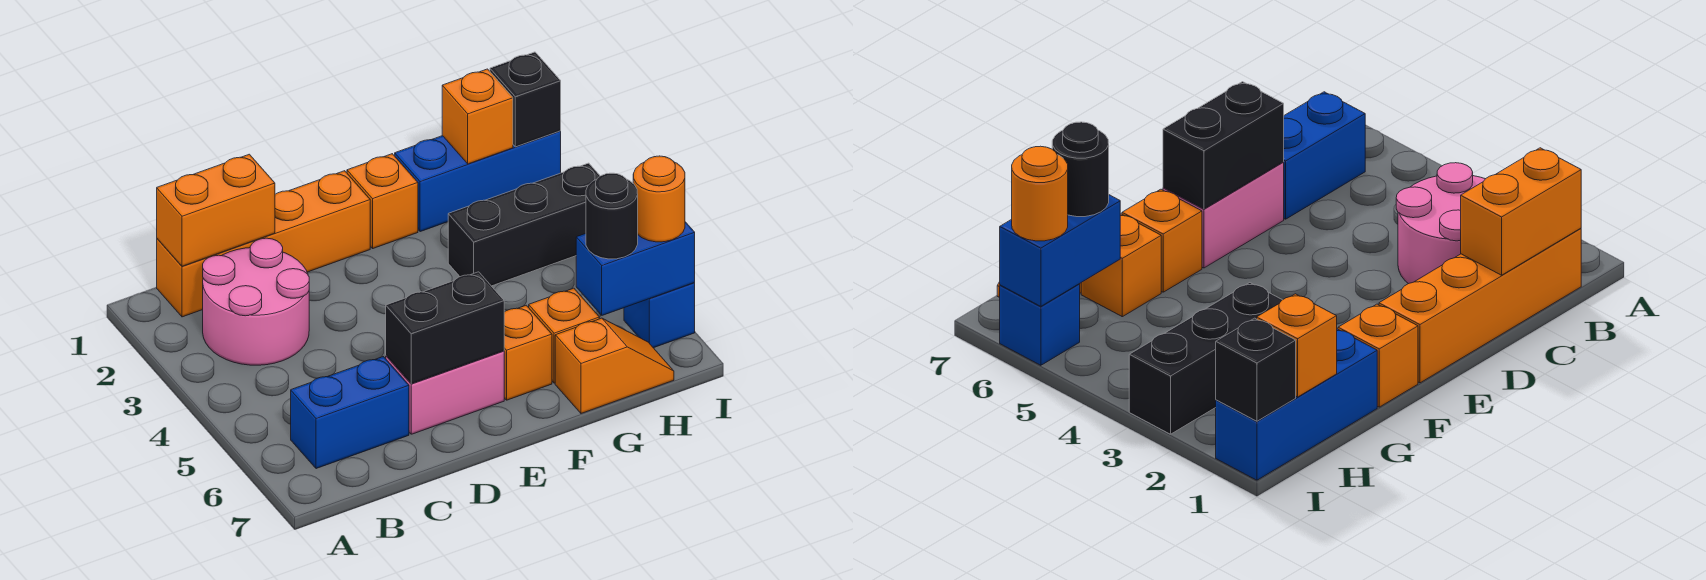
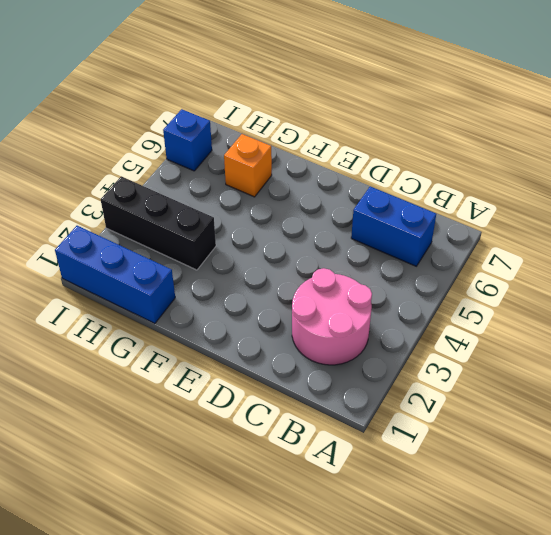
none -> orange 1x4 brick [157,171,370,317]
none -> pink 1x2 brick [386,351,504,434]
none -> orange 1x1 brick [347,154,418,248]

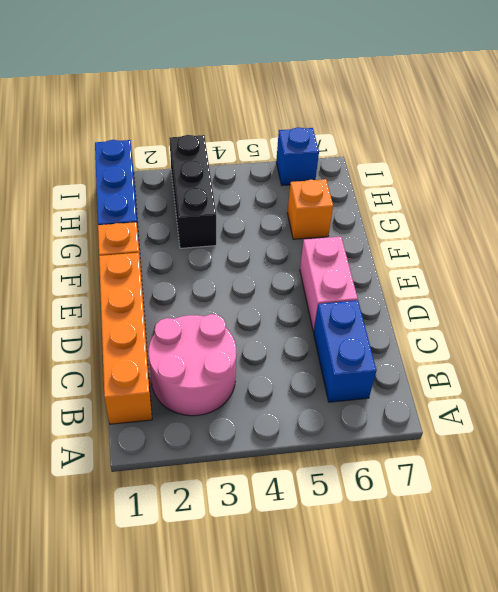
none -> orange 1x1 brick [504,305,552,400]
none -> orange 1x2 slope [555,318,674,413]
none -> orange 1x2 brick [157,154,275,266]

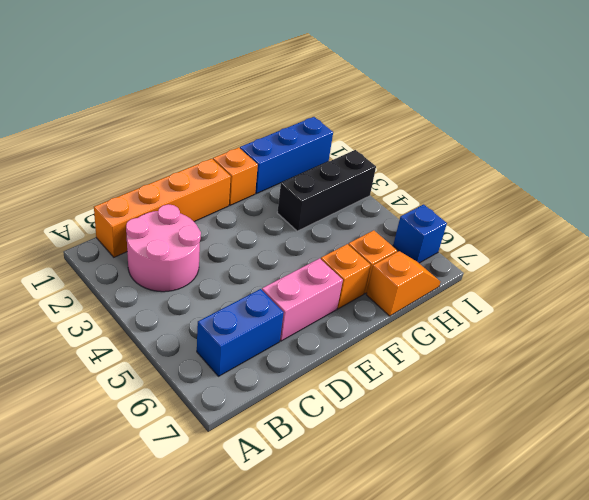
none -> orange 1x2 brick [157,154,275,266]
none -> black 1x2 brick [386,272,504,384]
none -> orange 1x1 brick [442,69,513,164]

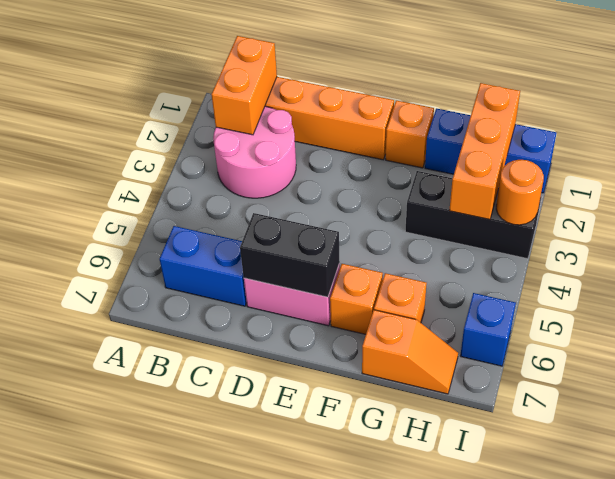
orange 1x2 brick [211,36,277,135] -> orange 1x2 brick turned to [157,154,275,266]
orange 1x3 brick [449,83,520,219] -> orange 1x1 brick [442,69,513,164]
orange 1x1 round brick [496,160,544,225] -> orange 1x1 round brick moved to [633,156,685,242]
none -> blue 1x2 brick [576,222,695,315]
none -> black 1x1 brick [490,52,561,147]
none -> black 1x1 round brick [586,173,638,259]

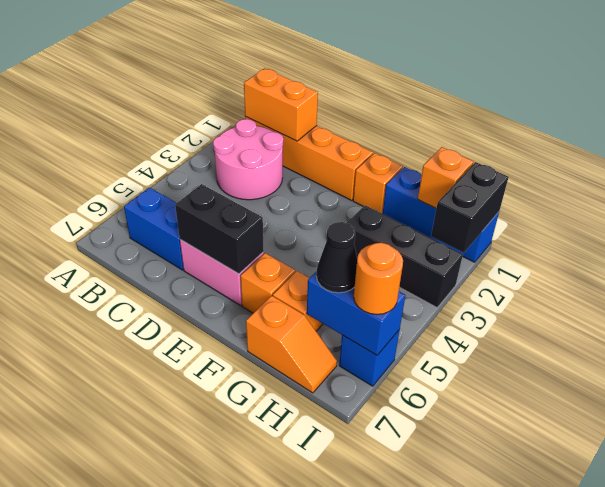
black 1x1 cone [316,222,357,293] -> black 1x1 round brick [586,173,638,259]
black 1x2 brick [431,162,509,253] -> black 1x1 brick [490,52,561,147]

